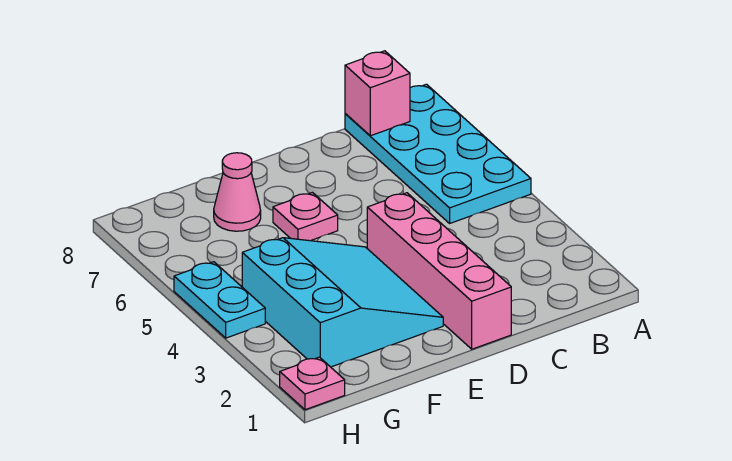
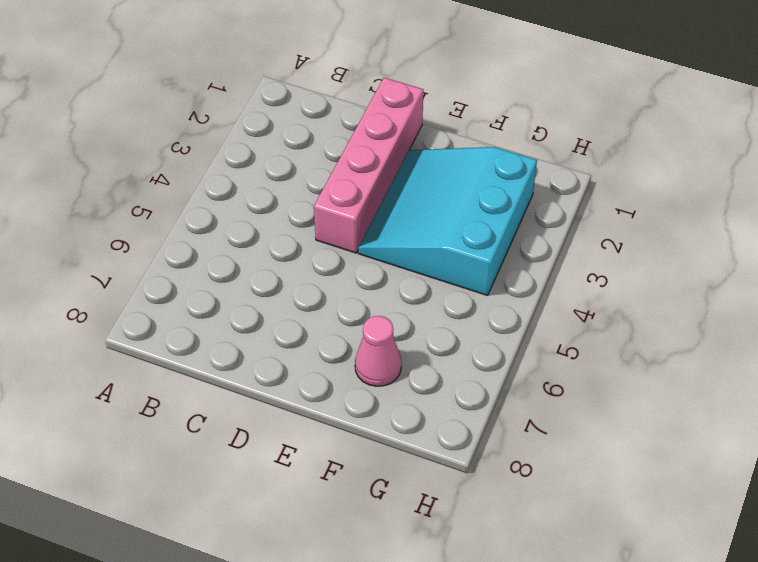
none -> cyan 2x4 plate [345,84,531,223]
none -> pink 1x1 plate [273,193,338,241]

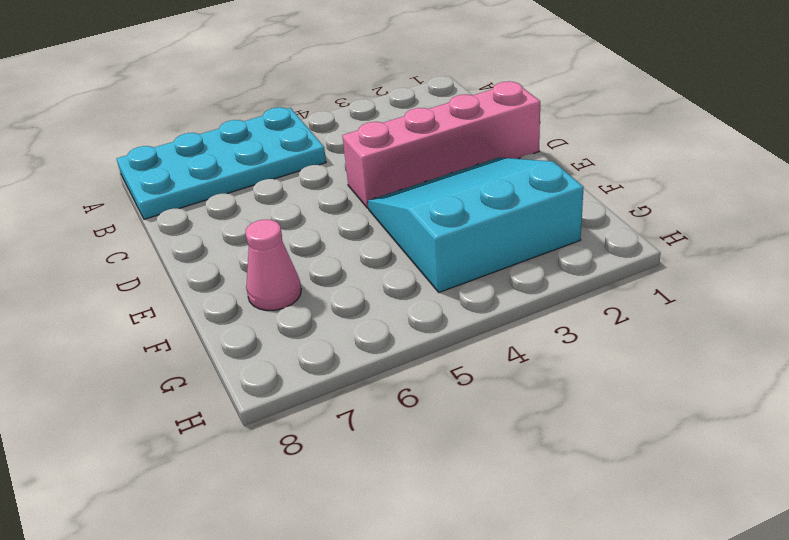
none -> pink 1x1 plate [273,193,338,241]
none -> pink 1x1 plate [280,357,345,410]

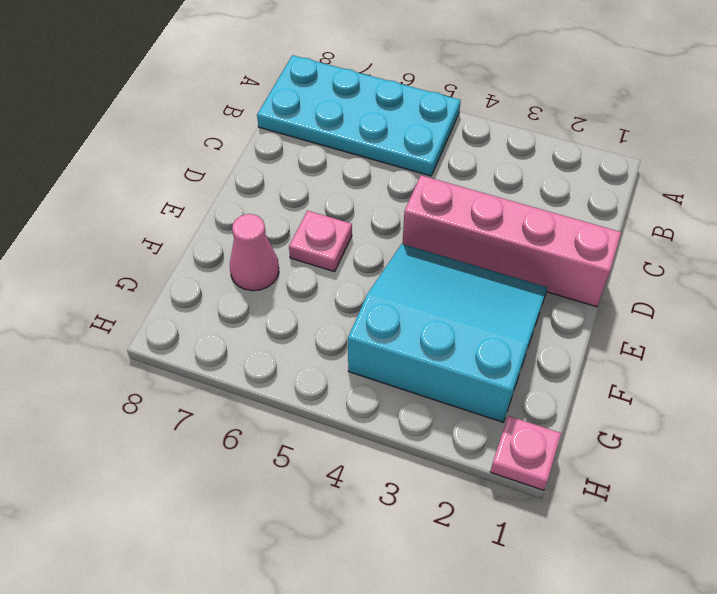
none -> cyan 1x2 plate [174,262,265,338]
none -> pink 1x1 brick [345,51,410,136]

